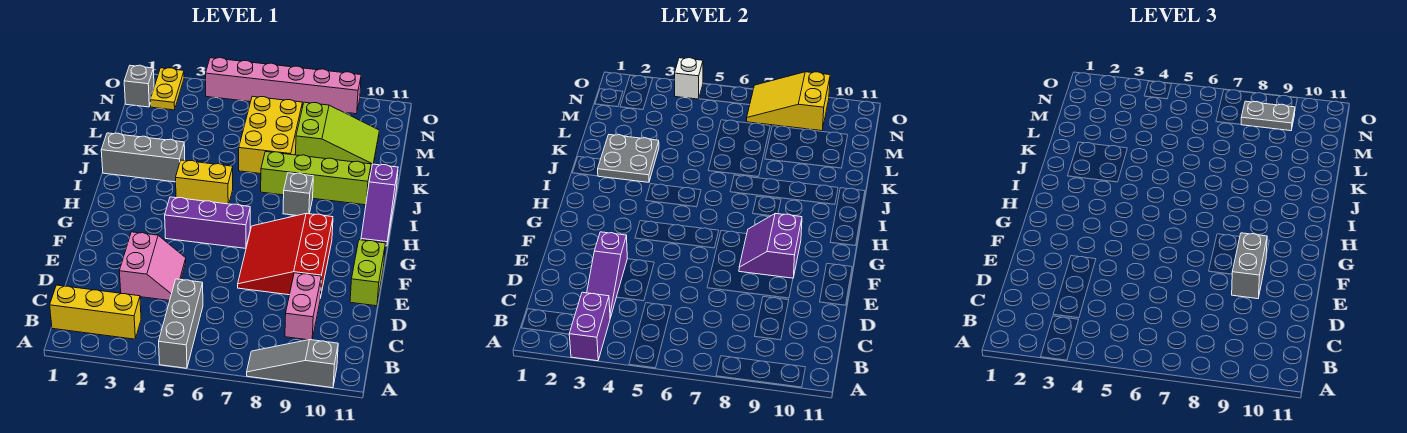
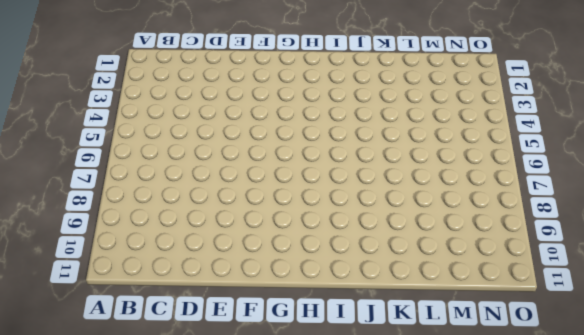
none -> grey 1x3 brick [159,279,203,368]
none -> grey 1x3 slope [247,340,338,388]
none -> yellow 1x3 brick [50,285,141,339]

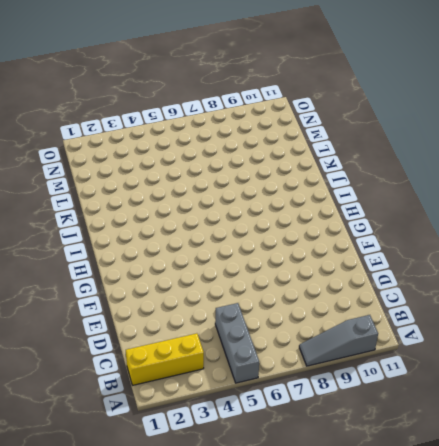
none -> pink 1x2 brick [285,273,321,340]
none -> pink 2x2 slope [119,232,186,301]
none -> red 3x3 slope [238,213,333,298]

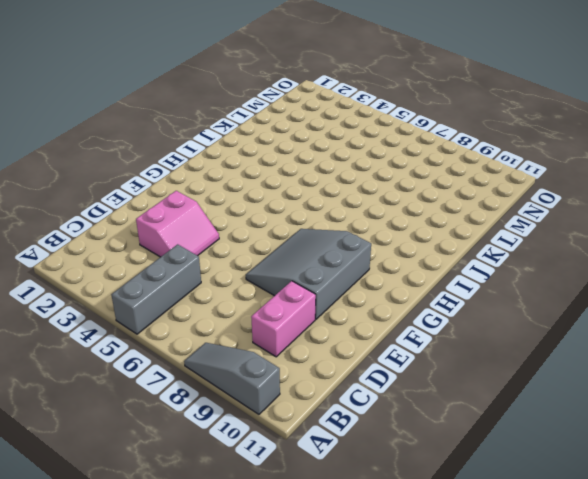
grey 3x3 slope [246,229,371,319] -> red 3x3 slope [238,213,333,298]
none -> yellow 1x3 brick [50,285,141,339]
none -> lime 1x2 brick [350,240,385,306]
none -> purple 1x3 brick [165,197,250,248]

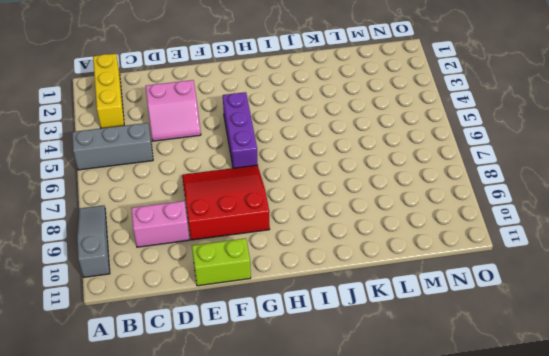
none -> purple 1x3 slope [361,164,398,246]
none -> yellow 1x2 brick [176,160,233,204]
none -> grey 1x1 brick [283,173,313,216]

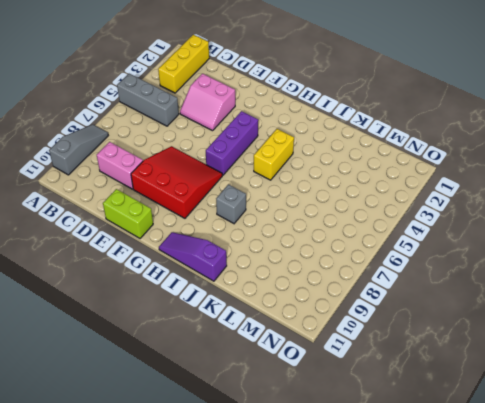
none -> grey 1x3 brick [101,133,185,182]
none -> lime 1x4 brick [261,152,371,205]
none -> yellow 2x3 brick [239,96,303,174]

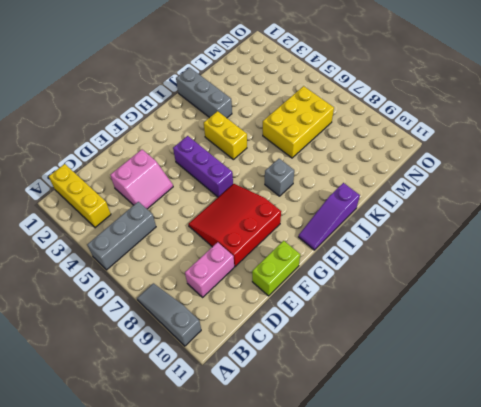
none -> lime 1x4 brick [261,152,371,205]
none -> lime 2x3 slope [296,102,379,168]
none -> grey 1x1 brick [124,65,154,107]

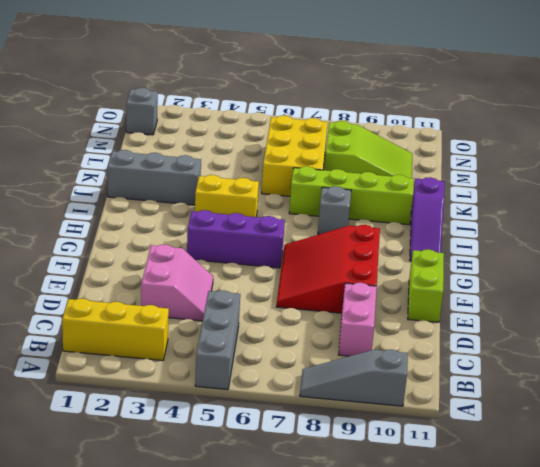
none -> yellow 1x2 plate [150,68,184,110]
none -> pink 1x6 brick [206,58,361,114]
none -> purple 1x2 brick [569,292,610,361]

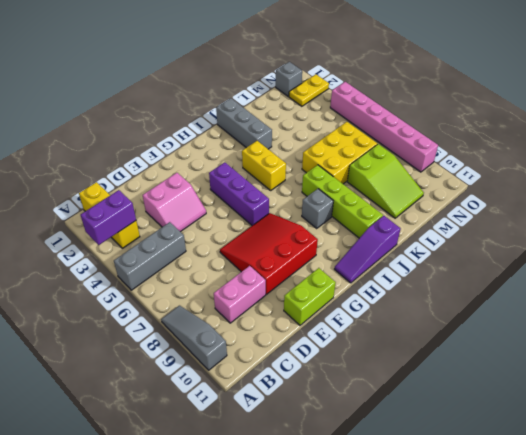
none -> purple 1x3 slope [587,232,627,318]
none -> purple 2x2 slope [739,213,802,278]
none -> grey 2x2 plate [598,135,659,182]

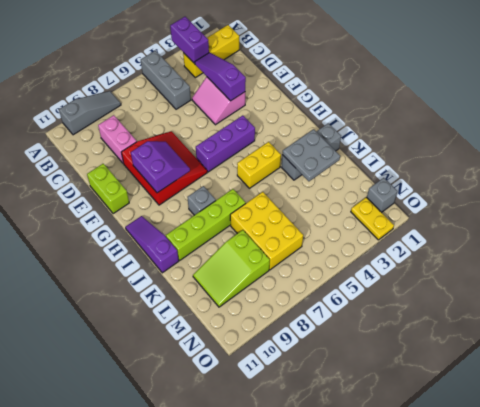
none -> pink 1x6 brick [206,58,361,114]
none -> yellow 2x3 slope [747,72,830,131]
none -> white 1x1 brick [675,58,703,99]

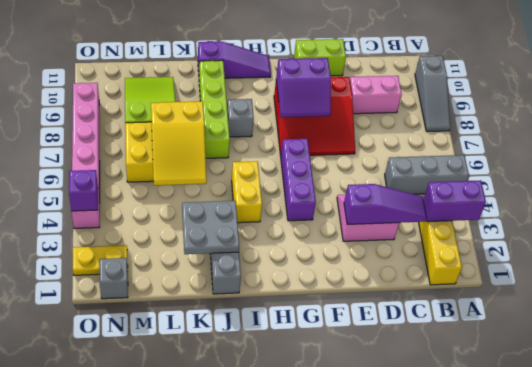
yellow 2x3 slope [151,101,207,185] -> yellow 2x3 slope moved to [747,72,830,131]
purple 1x1 brick [69,170,98,211] -> white 1x1 brick [675,58,703,99]
none -> grey 1x2 brick [1232,233,1267,299]
none -> grey 1x2 plate [1241,101,1295,131]

